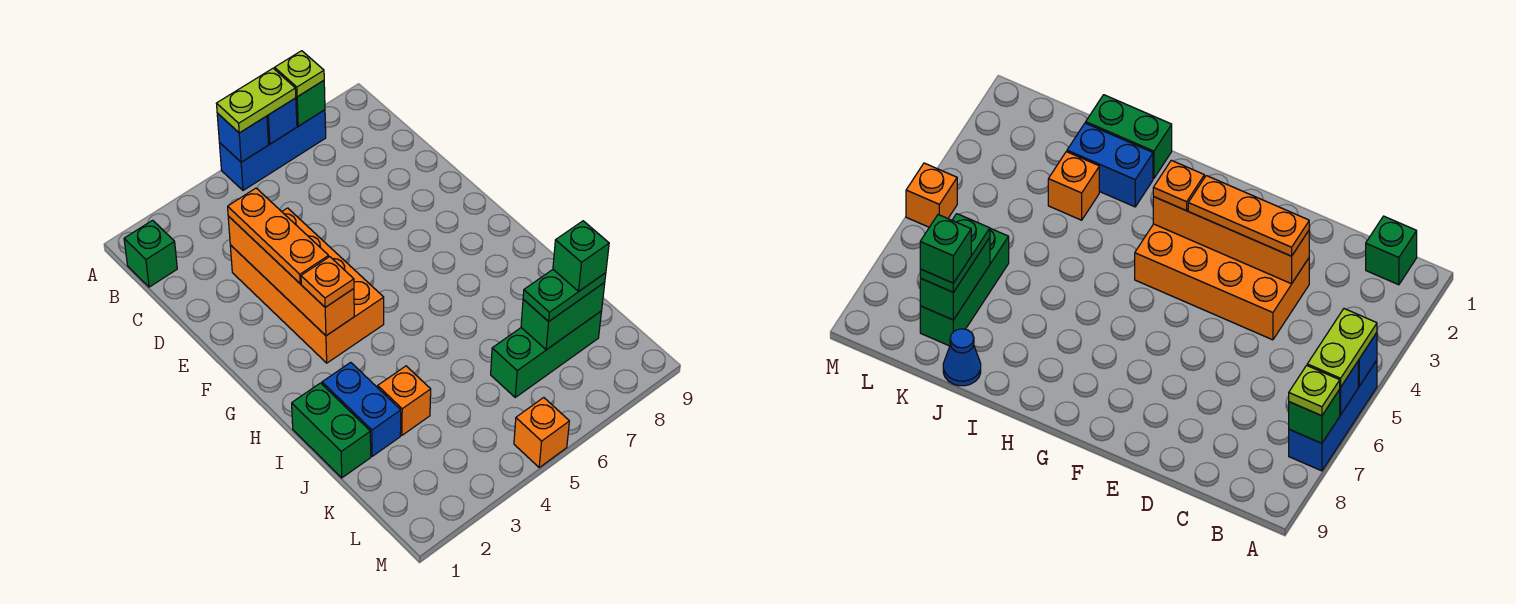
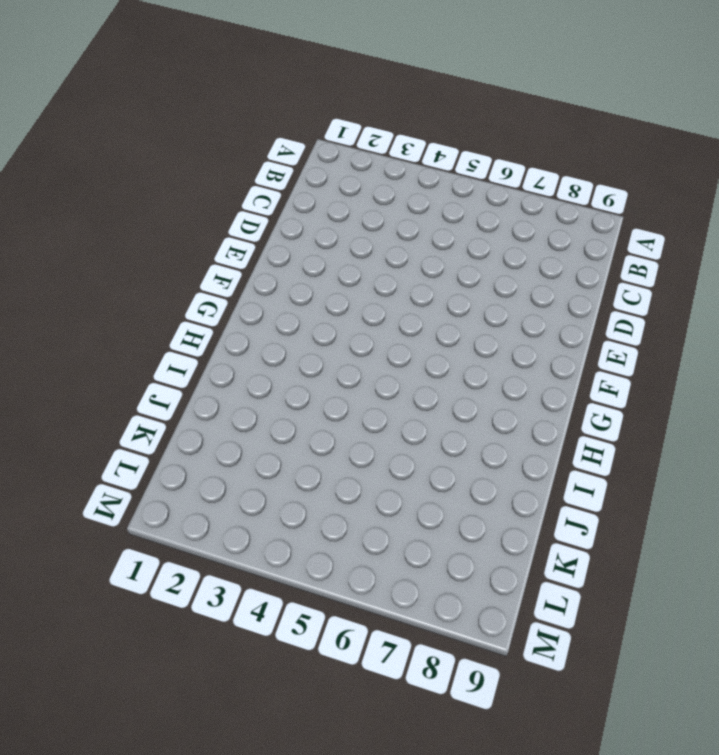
none -> blue 1x3 brick [219,110,326,191]
none -> green 1x1 brick [124,220,177,287]
none -> orange 2x4 brick [230,208,384,363]

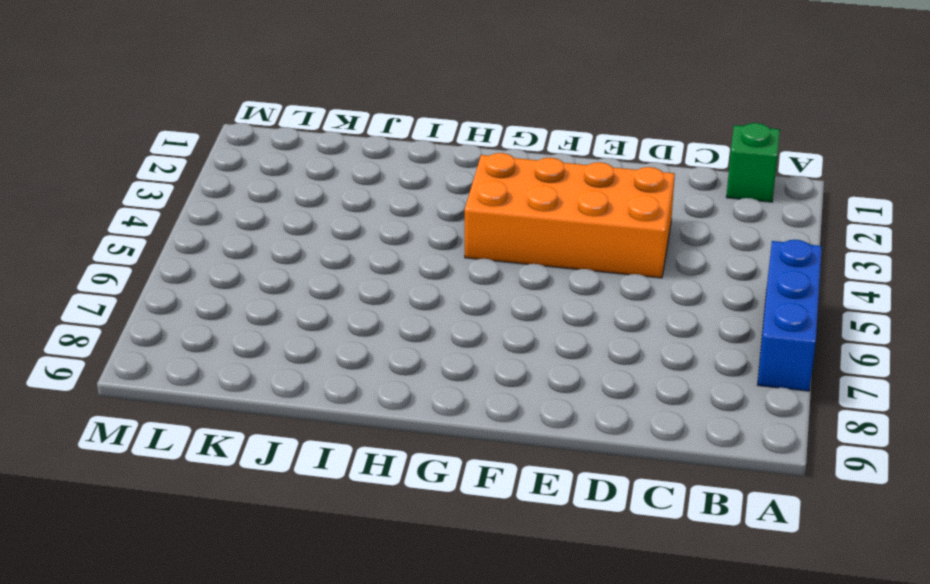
none -> green 1x2 brick [292,383,371,478]
none -> blue 1x2 brick [322,362,401,456]
none -> orange 1x1 brick [378,366,431,435]

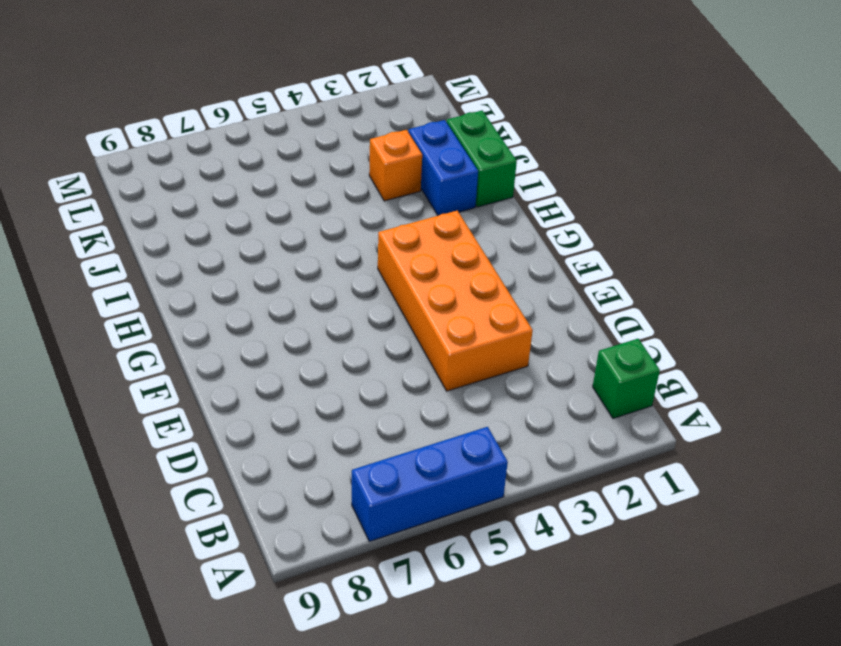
none -> blue 1x1 cone [943,329,981,386]
none -> green 1x3 brick [491,311,602,397]
none -> orange 1x1 brick [514,398,569,467]

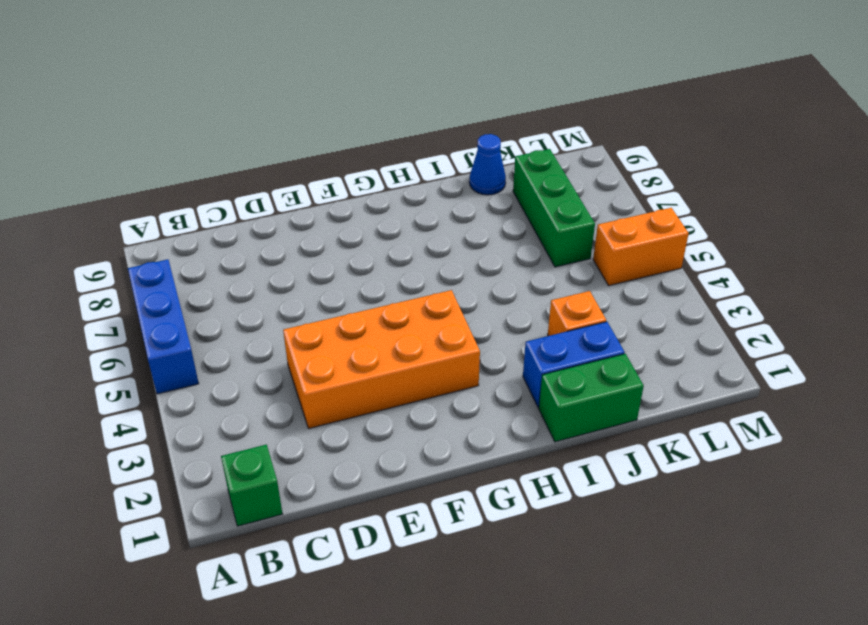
orange 1x2 brick [593,208,689,286] -> orange 1x1 brick [514,398,569,467]
none -> blue 1x1 brick [217,113,268,162]
none -> blue 1x1 brick [267,98,297,144]
none -> green 1x1 brick [296,81,325,126]

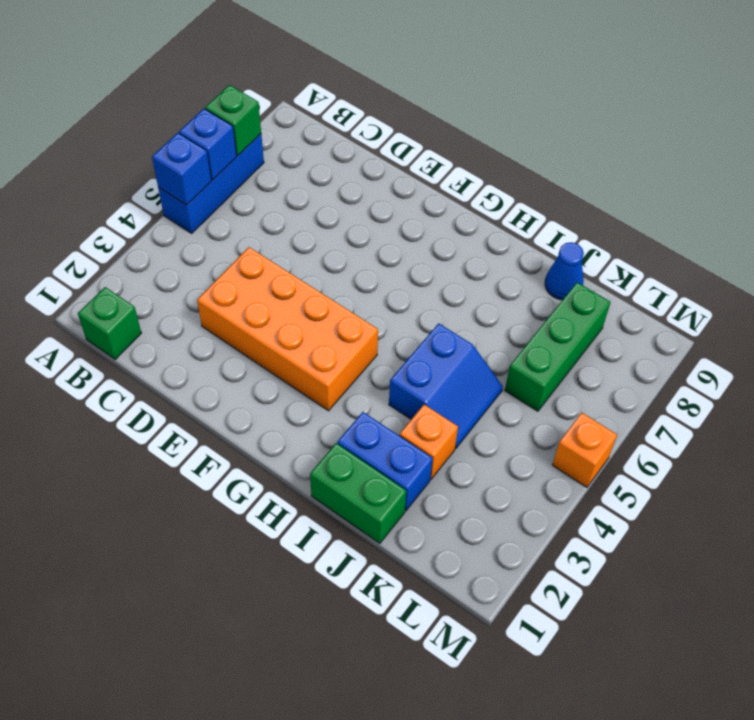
blue 2x2 slope [389,323,503,449] -> none
none -> orange 1x4 brick [228,216,354,336]
none -> green 1x2 brick [521,283,605,350]
none -> lime 1x2 plate [216,68,296,133]

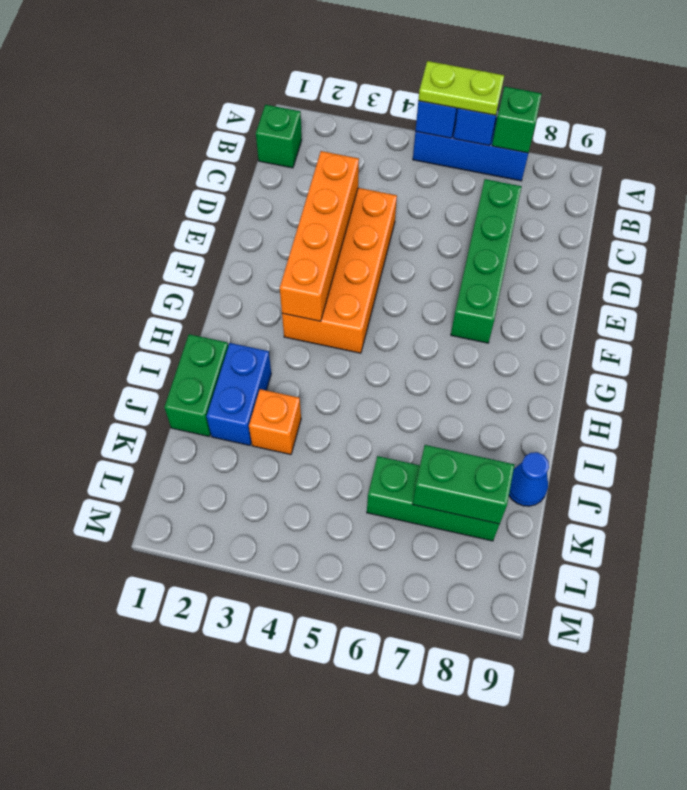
green 1x4 brick [451,179,522,343] -> none
none -> orange 1x1 brick [514,398,569,467]
none -> lime 1x1 plate [275,51,324,97]
none -> orange 1x3 plate [228,188,329,284]

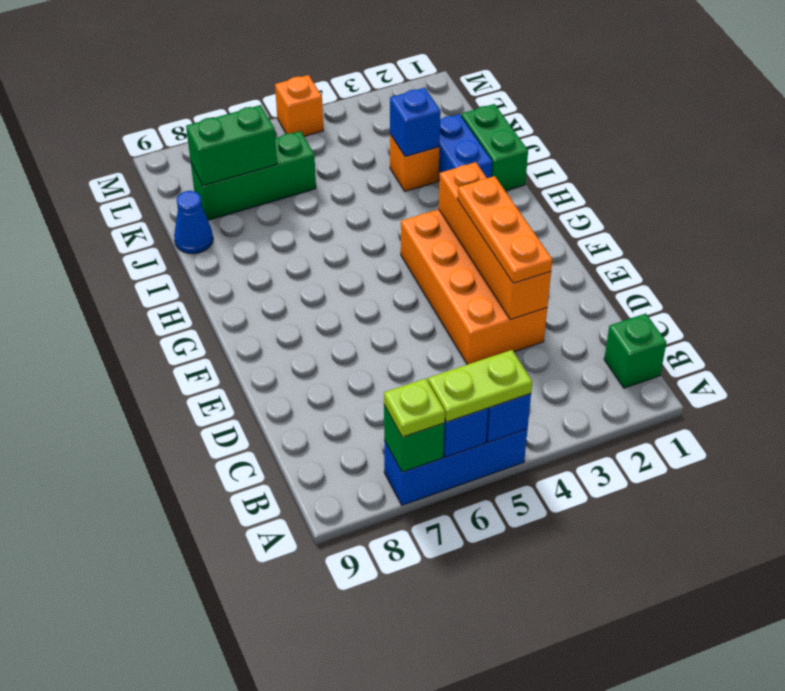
blue 1x1 brick [390,88,441,157] -> none
none -> orange 1x1 plate [301,257,354,307]
none -> green 1x2 plate [523,270,606,322]
none -> green 1x1 brick [553,221,609,291]

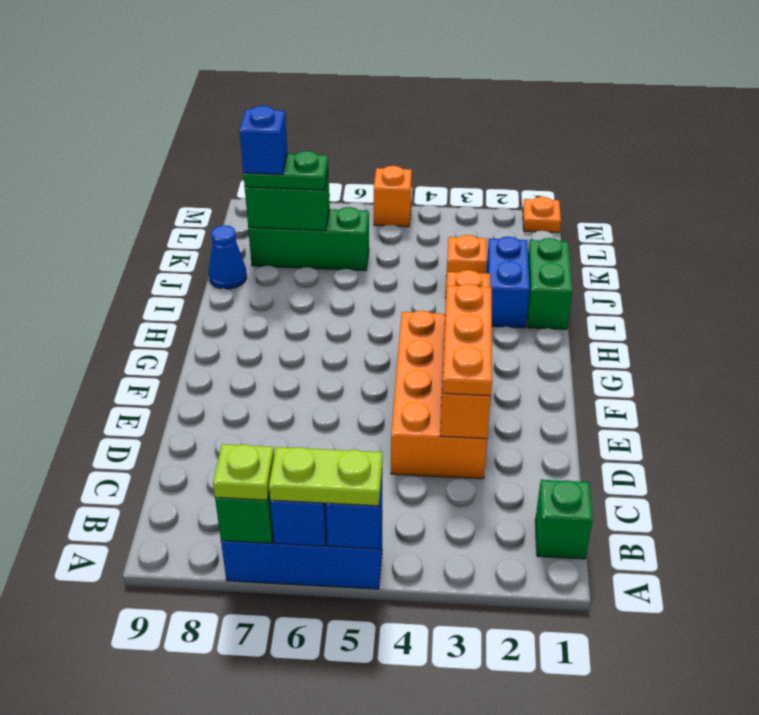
blue 1x1 brick [240,106,288,174] -> green 1x1 brick [553,221,609,291]
orange 1x1 plate [523,197,561,233] -> orange 1x1 plate moved to [301,257,354,307]

